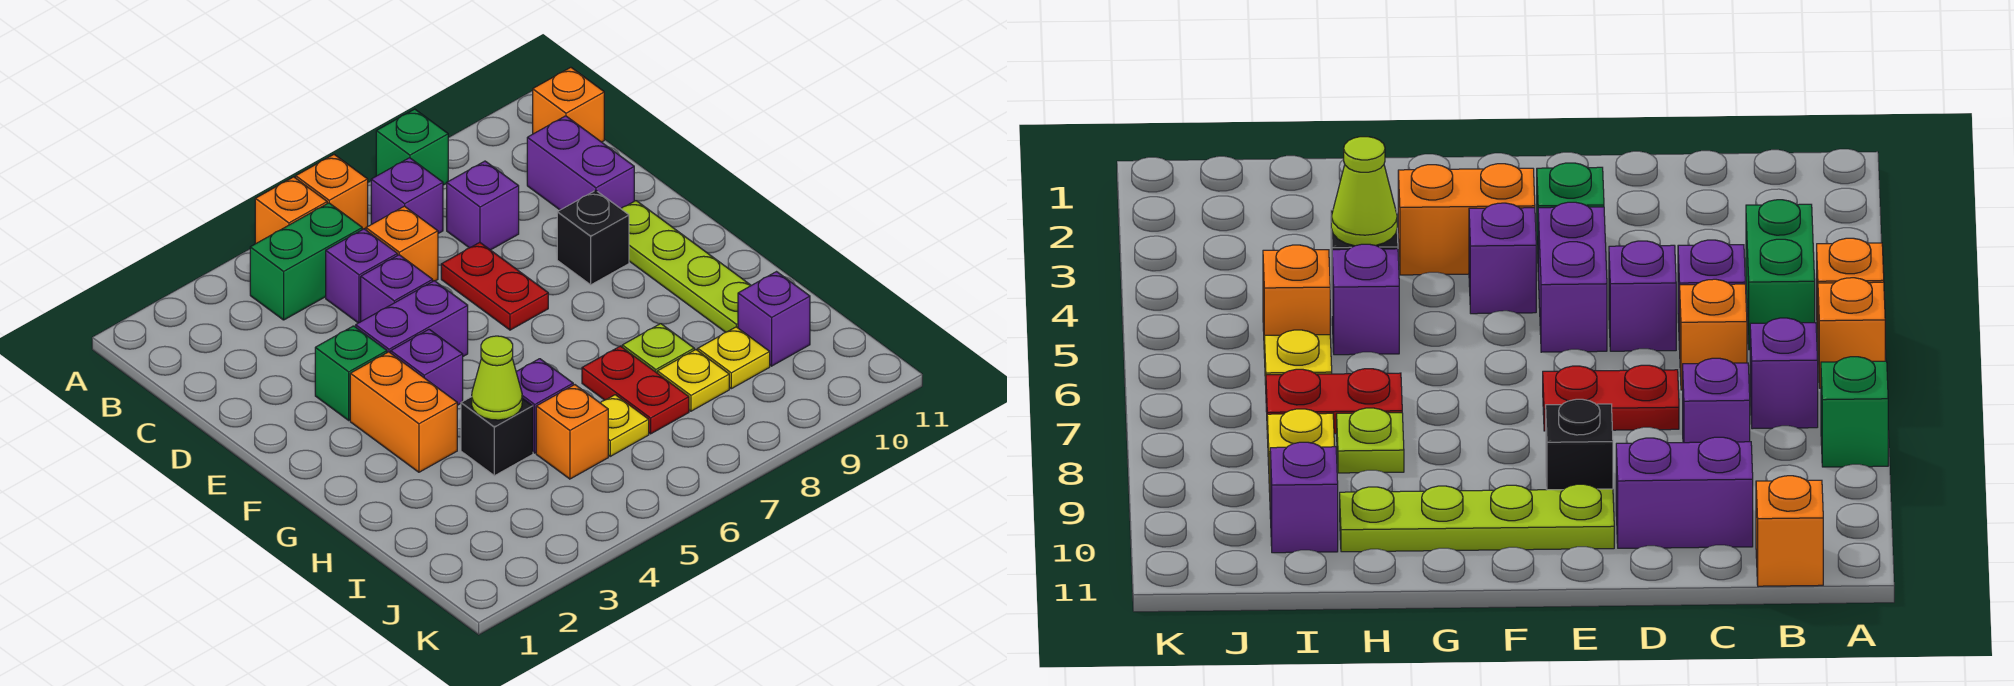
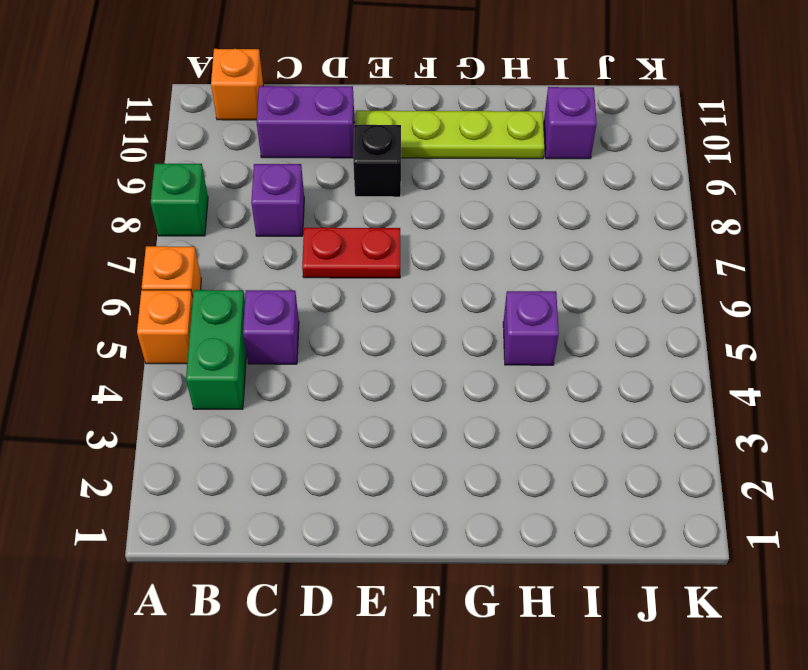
none -> purple 1x1 brick [371,158,443,234]
none -> orange 1x1 brick [366,206,438,281]
none -> purple 1x1 brick [361,255,433,321]

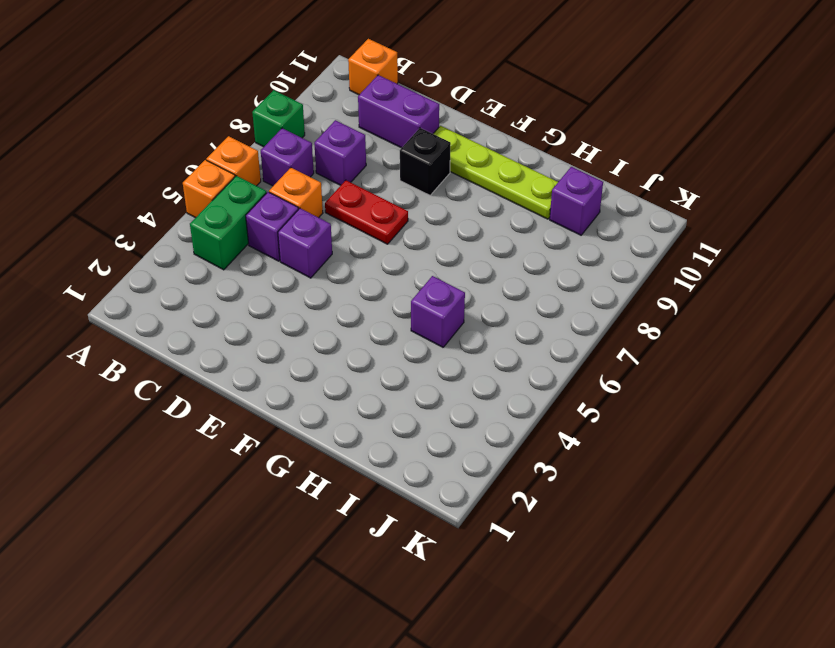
none -> green 1x1 brick [315,326,387,420]
none -> purple 1x2 brick [356,281,468,356]
none -> orange 1x2 brick [350,352,457,472]

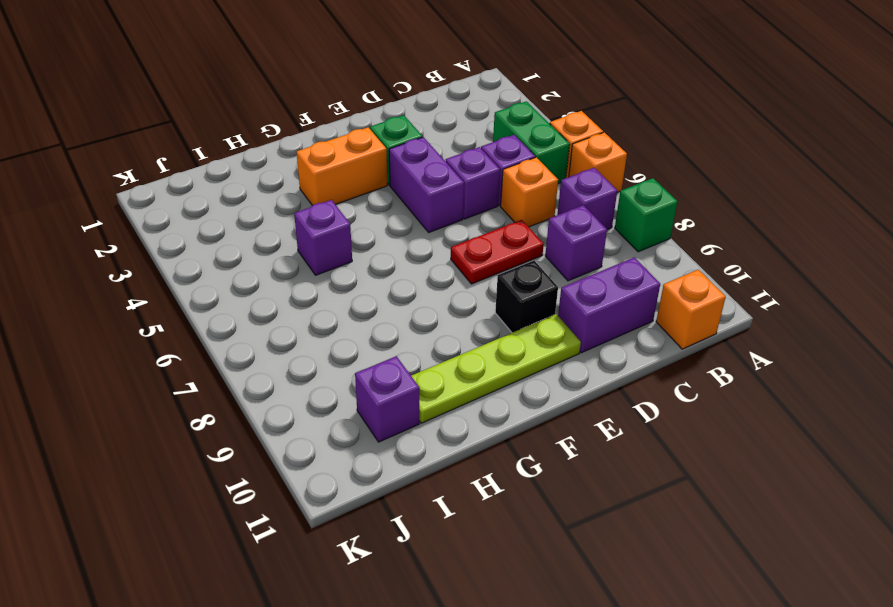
none -> purple 1x1 brick [391,329,463,405]
none -> black 1x1 brick [461,397,533,476]
none -> red 1x2 plate [582,346,689,434]

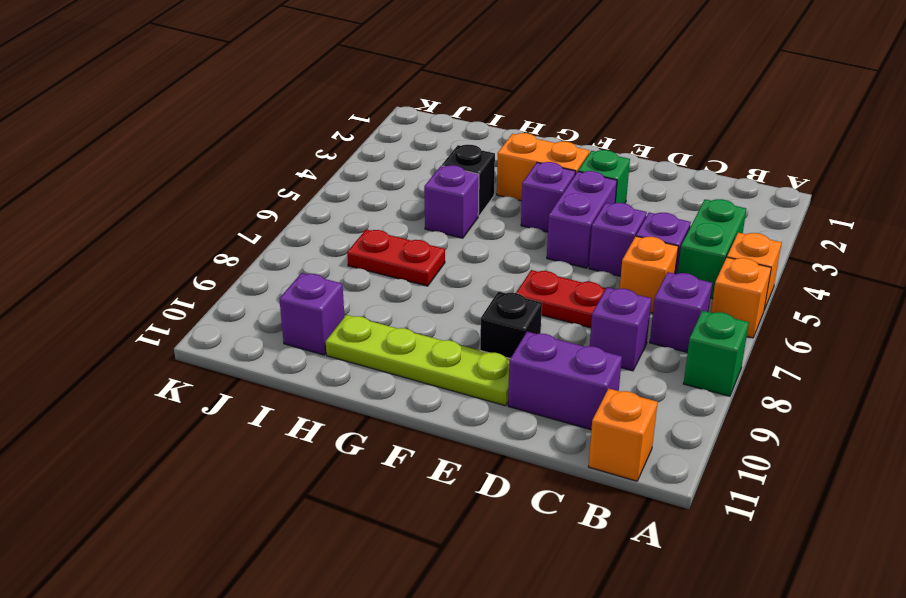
none -> lime 1x1 plate [622,324,694,373]
none -> orange 1x1 brick [536,385,608,479]
none -> yellow 1x1 plate [601,395,649,456]

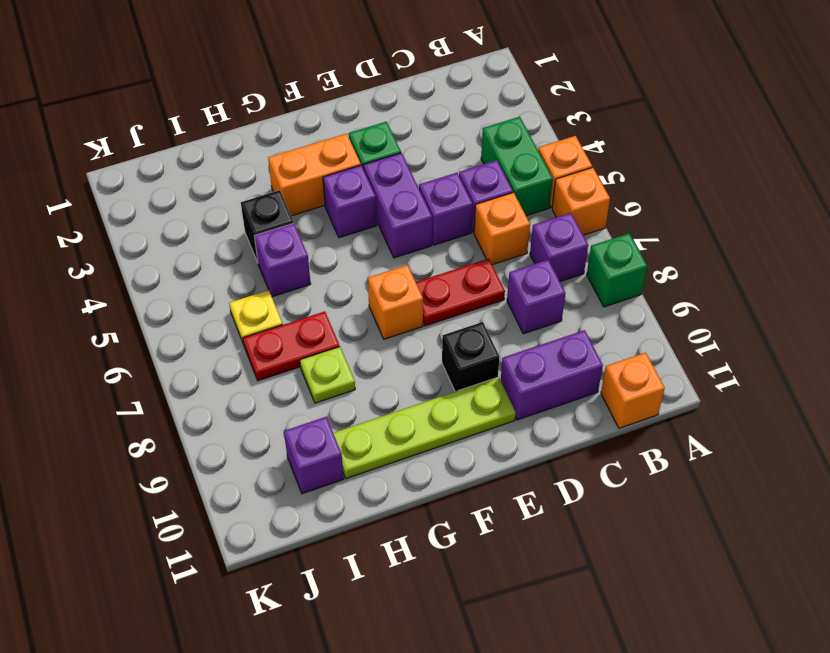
orange 1x1 brick [368,265,423,339] -> orange 1x1 brick moved to [536,385,608,479]
none -> yellow 1x1 plate [657,350,729,411]
none -> yellow 1x1 plate [698,327,770,389]
none -> lime 1x1 cone [472,336,522,420]

